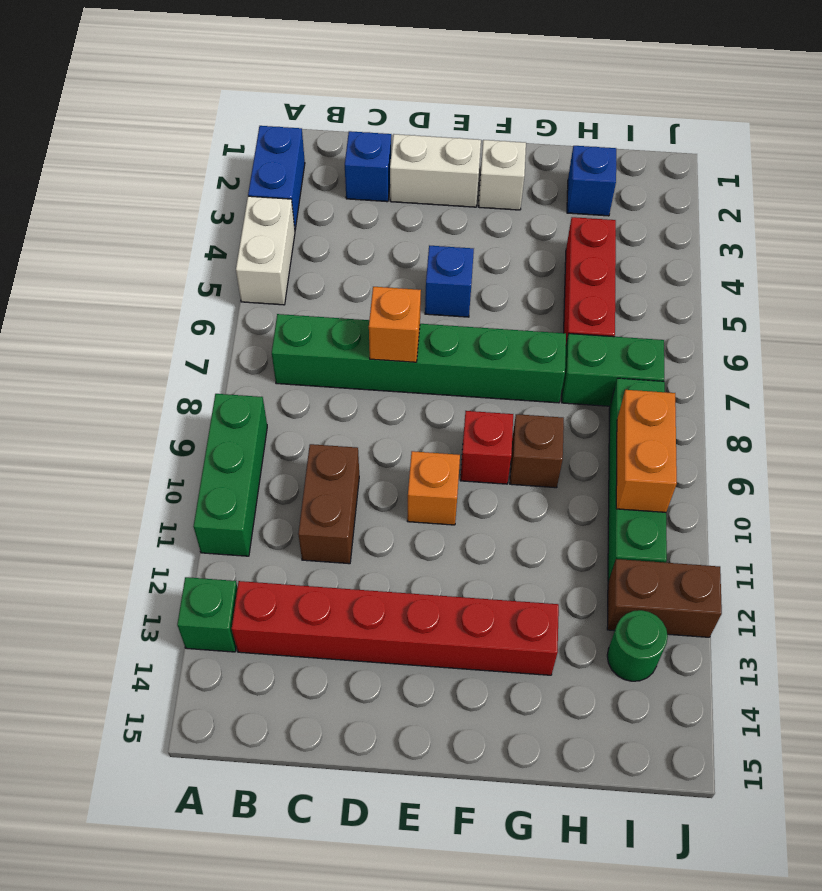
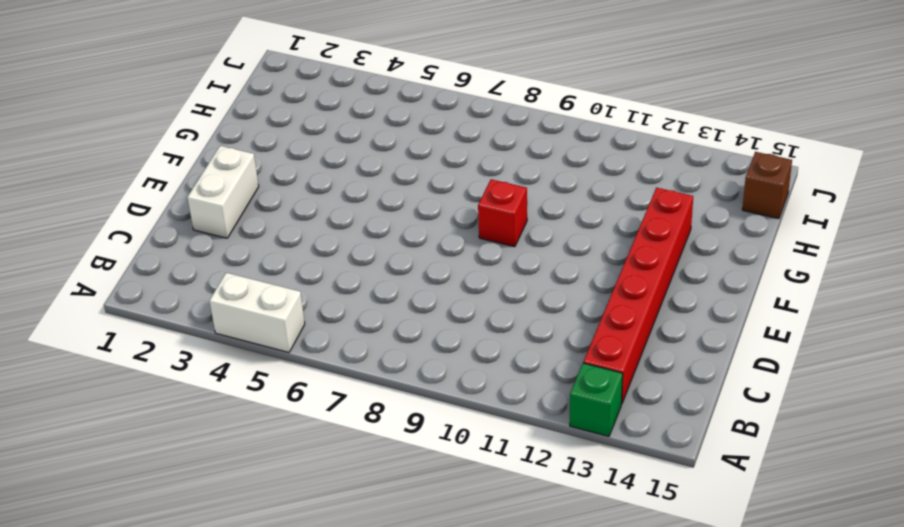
brown 1x1 brick [742,152,792,219] -> brown 1x1 brick moved to [510,414,564,488]
none -> blue 1x2 brick [248,126,305,229]
none -> green 1x3 brick [193,394,267,556]
none -> green 1x6 brick [272,314,566,403]

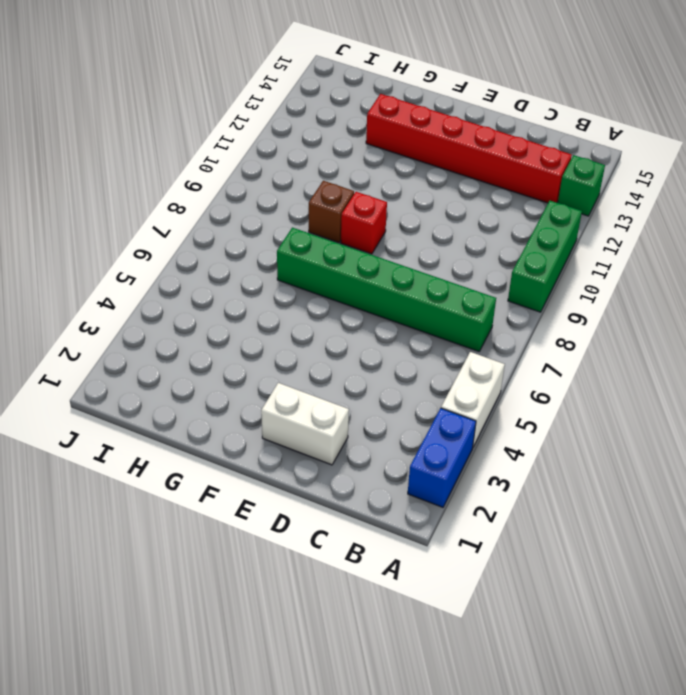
none -> blue 1x1 brick [345,131,391,202]
none -> brown 1x2 brick [298,444,359,564]
none -> blue 1x1 brick [425,246,474,317]

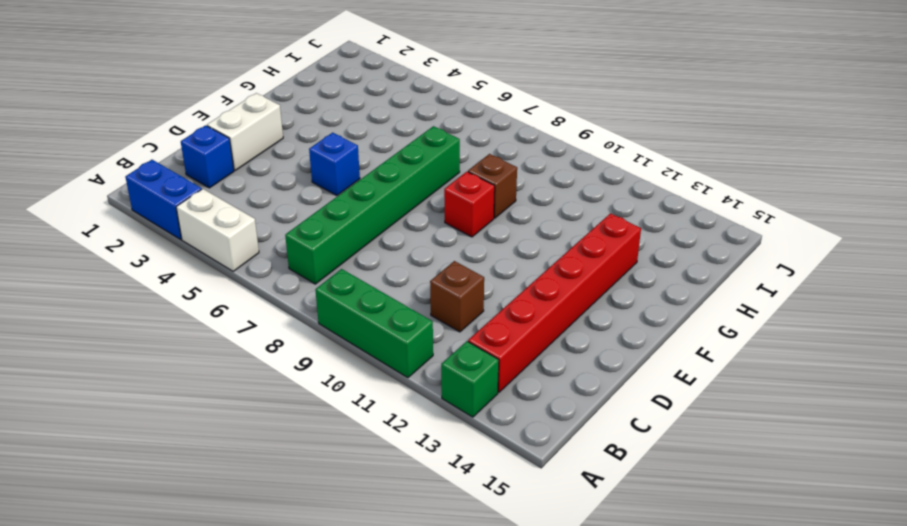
brown 1x1 brick [430,261,484,332] -> brown 1x2 brick [298,444,359,564]
none -> orange 1x1 brick [407,451,460,525]
none -> white 1x1 brick [478,140,526,210]
none -> blue 1x1 brick [567,146,616,216]

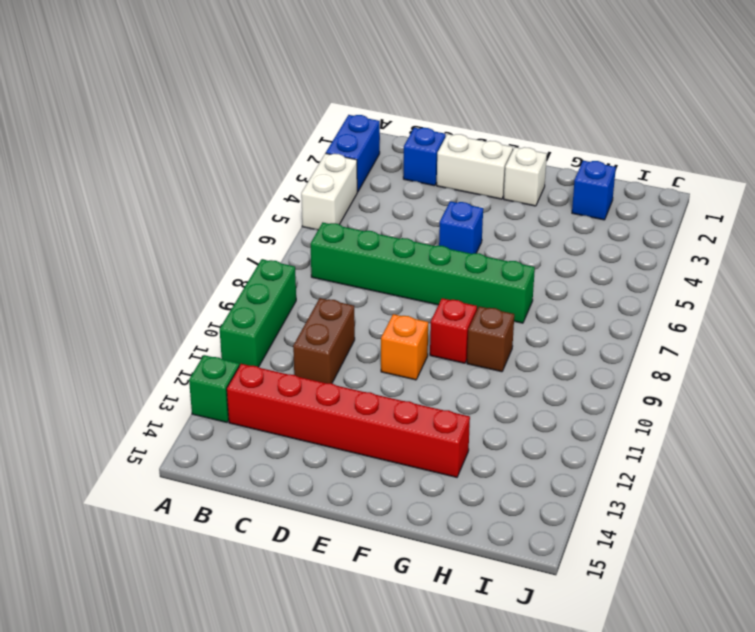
none -> red 1x3 brick [564,217,616,344]
none -> green 1x2 brick [562,334,664,406]
none -> green 1x4 brick [608,378,667,582]

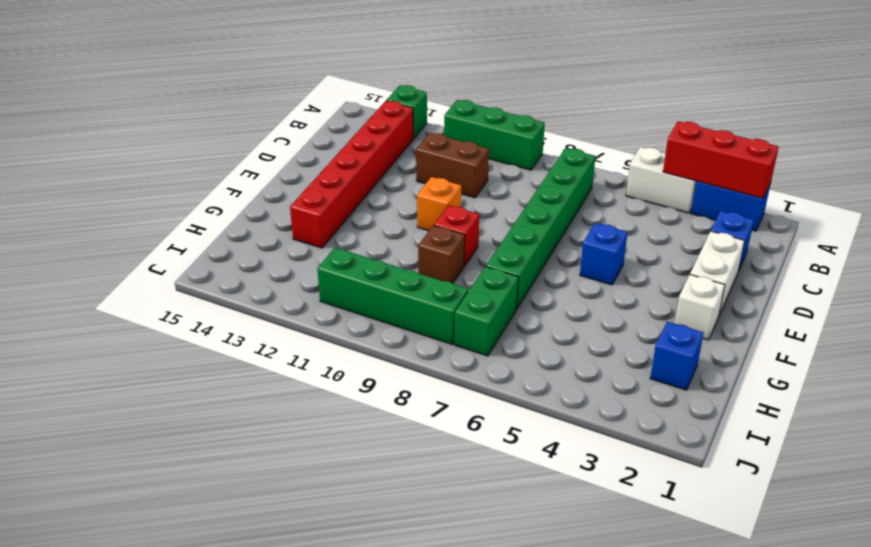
red 1x3 brick [663,122,779,198] -> red 1x3 brick moved to [564,217,616,344]
none -> brown 1x2 brick [607,559,722,637]
none -> green 1x1 round brick [607,610,668,681]
none -> orange 1x1 brick [369,287,421,362]

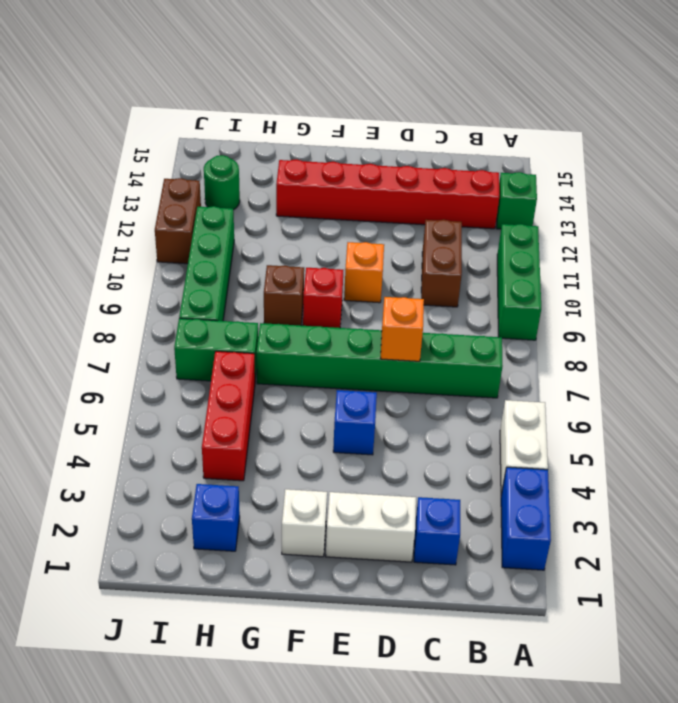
brown 1x2 brick [155,178,201,264] -> brown 1x2 brick turned to [607,559,722,637]
none -> orange 1x2 brick [616,390,677,512]

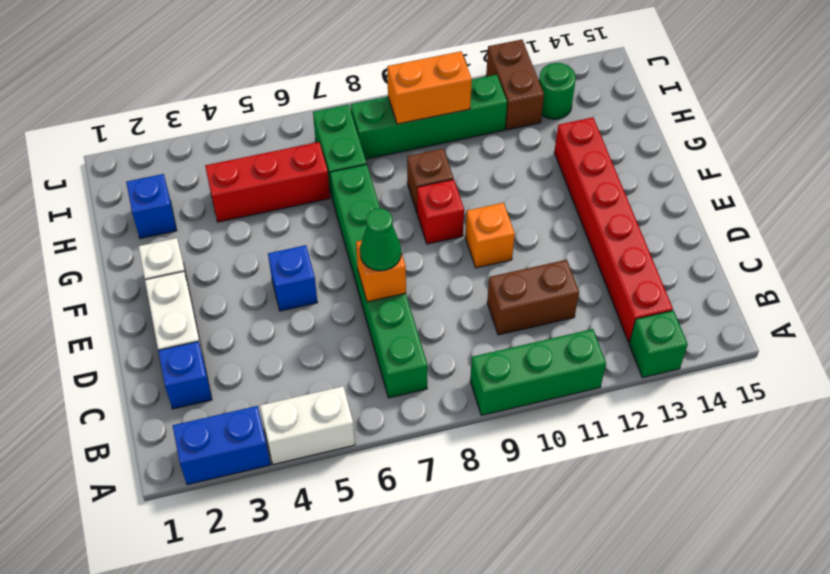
green 1x1 cone [360,209,401,271] -> none

